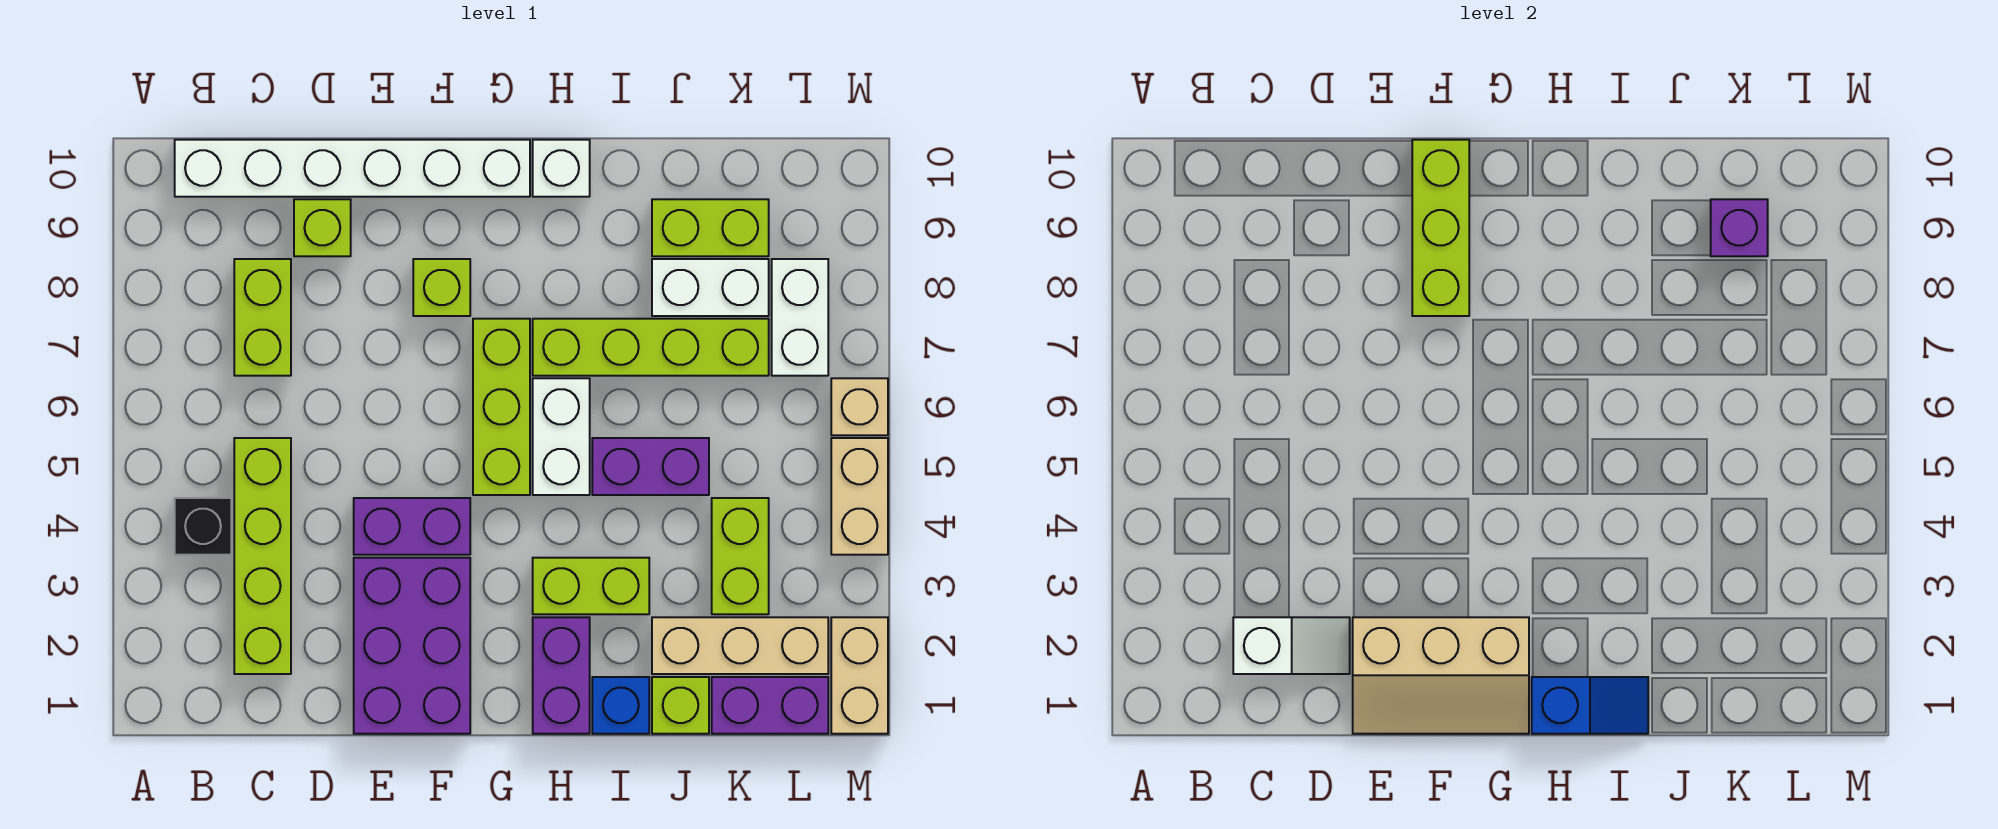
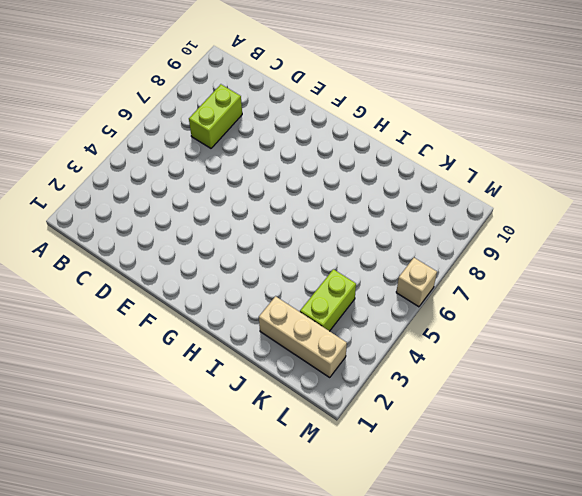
none -> black 1x1 brick [175,498,231,555]
none -> white 1x6 brick [175,140,530,197]
none -> lime 1x4 brick [234,438,291,674]
none -> lime 1x1 brick [294,199,351,256]

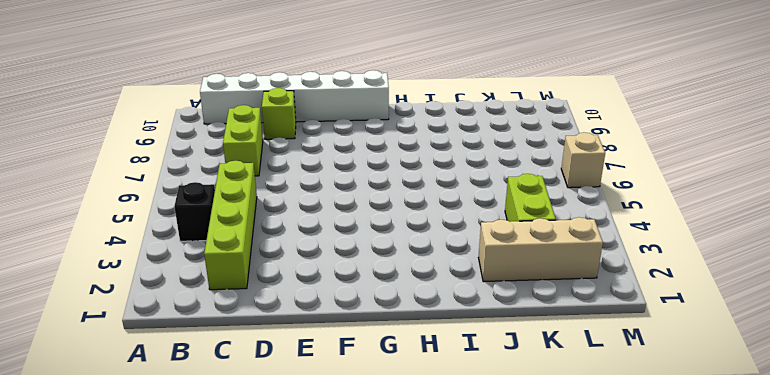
none -> purple 2x3 brick [354,558,470,734]
none -> purple 1x2 brick [354,498,470,555]
none -> lime 1x1 brick [413,259,470,316]
none -> lime 1x3 brick [473,319,530,495]

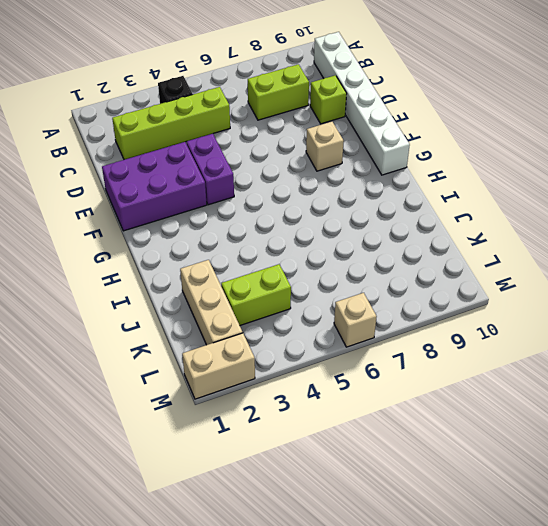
tan 1x1 brick [306,122,344,171] -> lime 1x1 brick [413,259,470,316]
none -> lime 1x3 brick [473,319,530,495]
none -> purple 1x2 brick [533,617,590,734]
none -> lime 1x2 brick [533,558,649,614]
none -> white 1x2 brick [533,378,590,495]

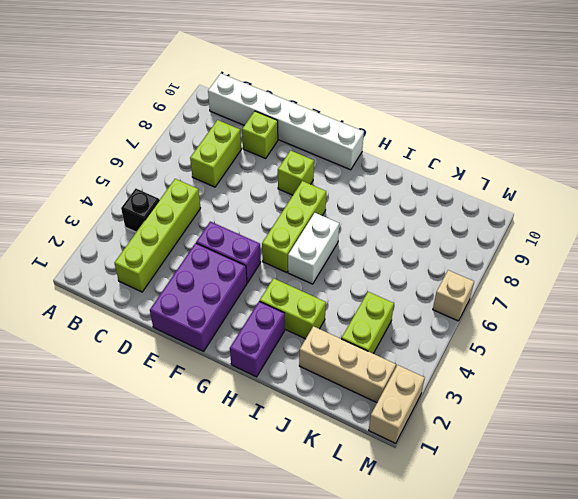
none -> lime 1x4 brick [533,319,769,376]
none -> white 1x1 brick [533,140,590,197]
none -> blue 1x1 brick [592,677,649,734]
none -> purple 1x2 brick [592,438,709,495]

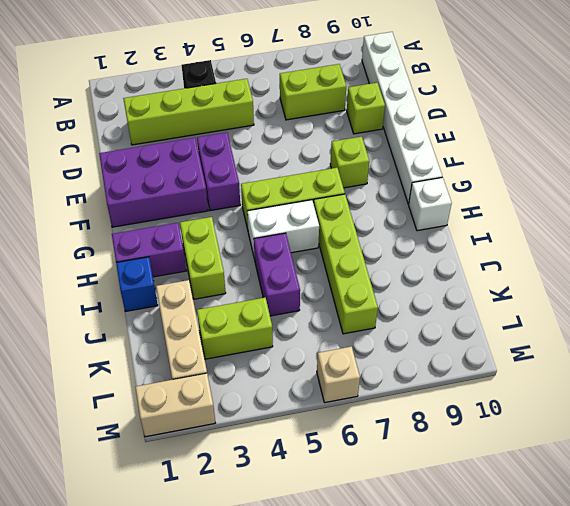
none -> lime 1x1 brick [652,677,709,734]
none -> white 1x2 brick [652,259,769,316]
none -> lime 1x2 brick [652,199,769,256]
none -> purple 1x2 brick [712,677,828,734]

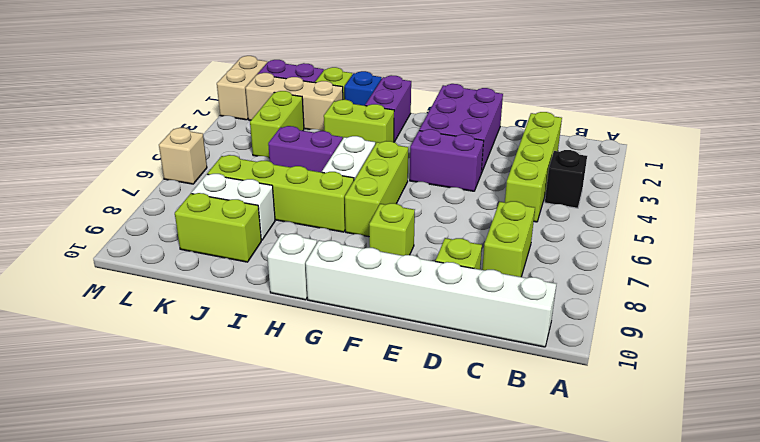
none -> white 1x2 brick [772,259,828,376]
none -> tan 1x2 brick [831,438,888,555]
none -> white 1x2 slope [1233,617,1350,674]
none -> tan 2x3 slope [1353,617,1529,734]

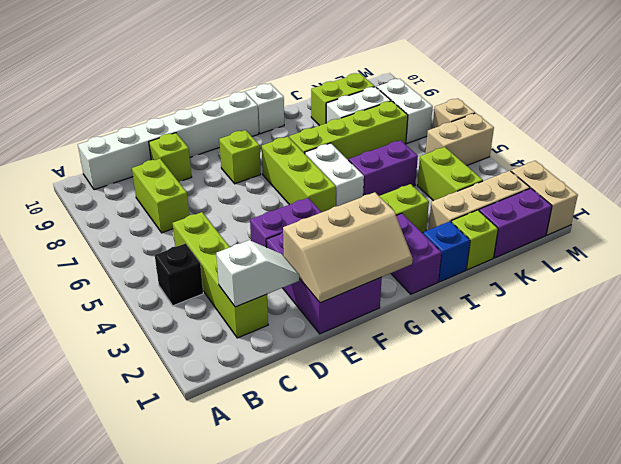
tan 1x2 brick [425,113,494,166] -> tan 1x2 brick turned to [831,438,888,555]
none -> lime 1x3 brick [1412,140,1469,316]
none -> blue 1x2 slope [1532,677,1648,734]
none -> purple 1x1 brick [1711,199,1768,256]

